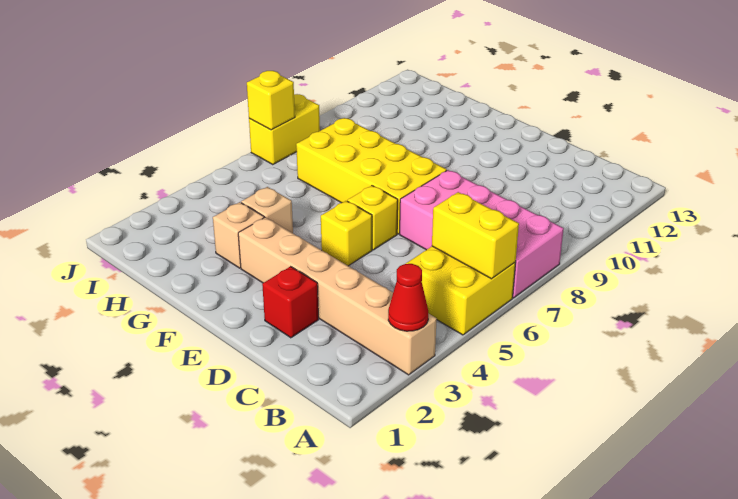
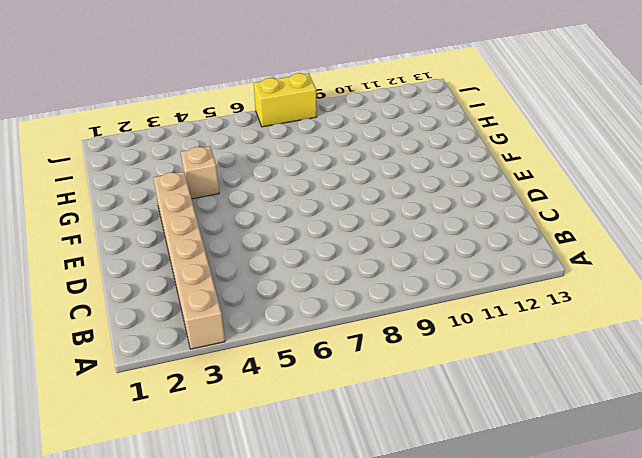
none -> yellow 2x2 brick [406,246,516,335]
none -> pink 2x4 brick [400,170,564,298]
none -> red 1x1 brick [262,267,318,338]

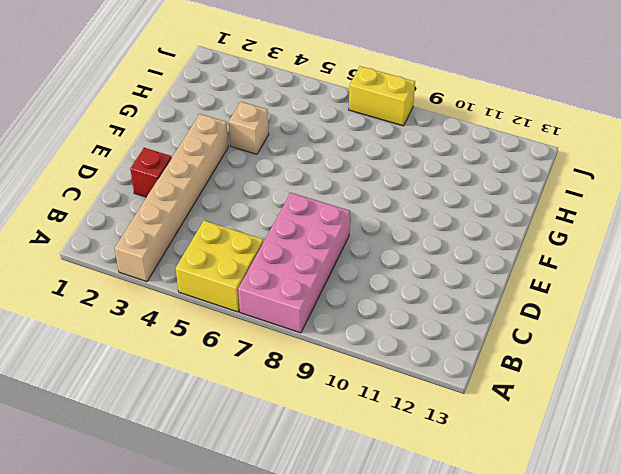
none -> yellow 1x1 brick [321,201,372,266]
none -> yellow 1x1 brick [347,186,398,250]
none -> yellow 2x4 brick [296,118,447,234]

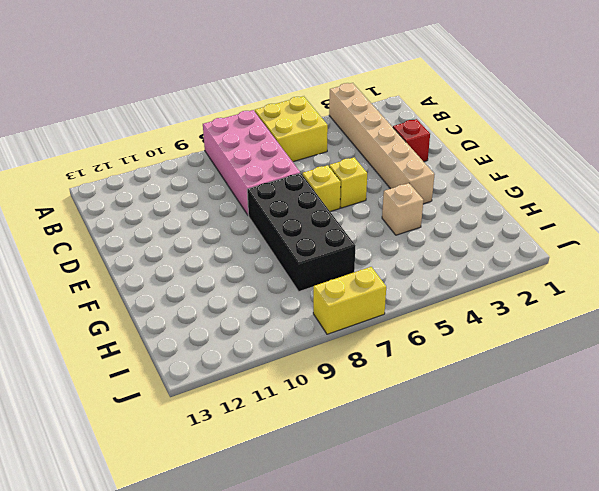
black 2x4 brick [247,173,355,291] -> yellow 2x4 brick [296,118,447,234]
none -> tan 1x1 brick [213,202,264,268]
none -> red 1x1 cone [388,264,428,331]
none -> yellow 1x2 brick [432,192,519,279]

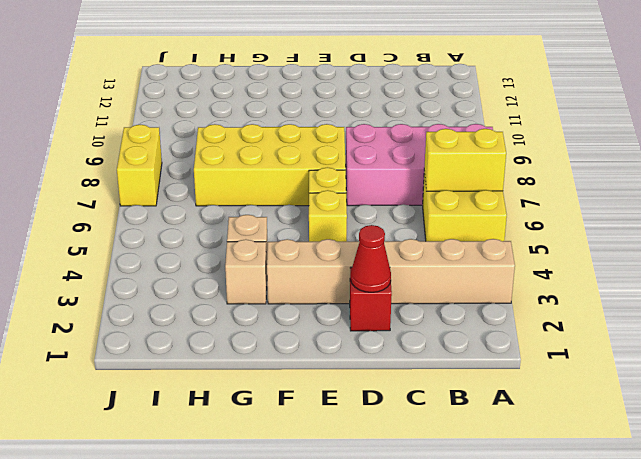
red 1x1 cone [351,225,391,292] -> red 1x1 cone moved to [388,264,428,331]
none -> yellow 1x1 brick [247,71,295,130]

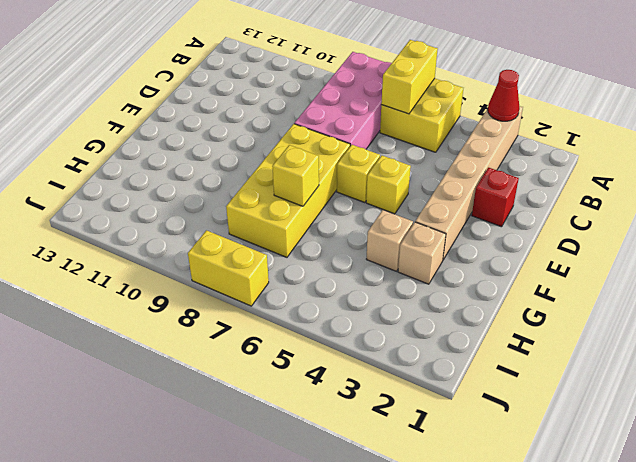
yellow 1x1 brick [272,145,319,206] -> yellow 1x1 brick moved to [247,71,295,130]

